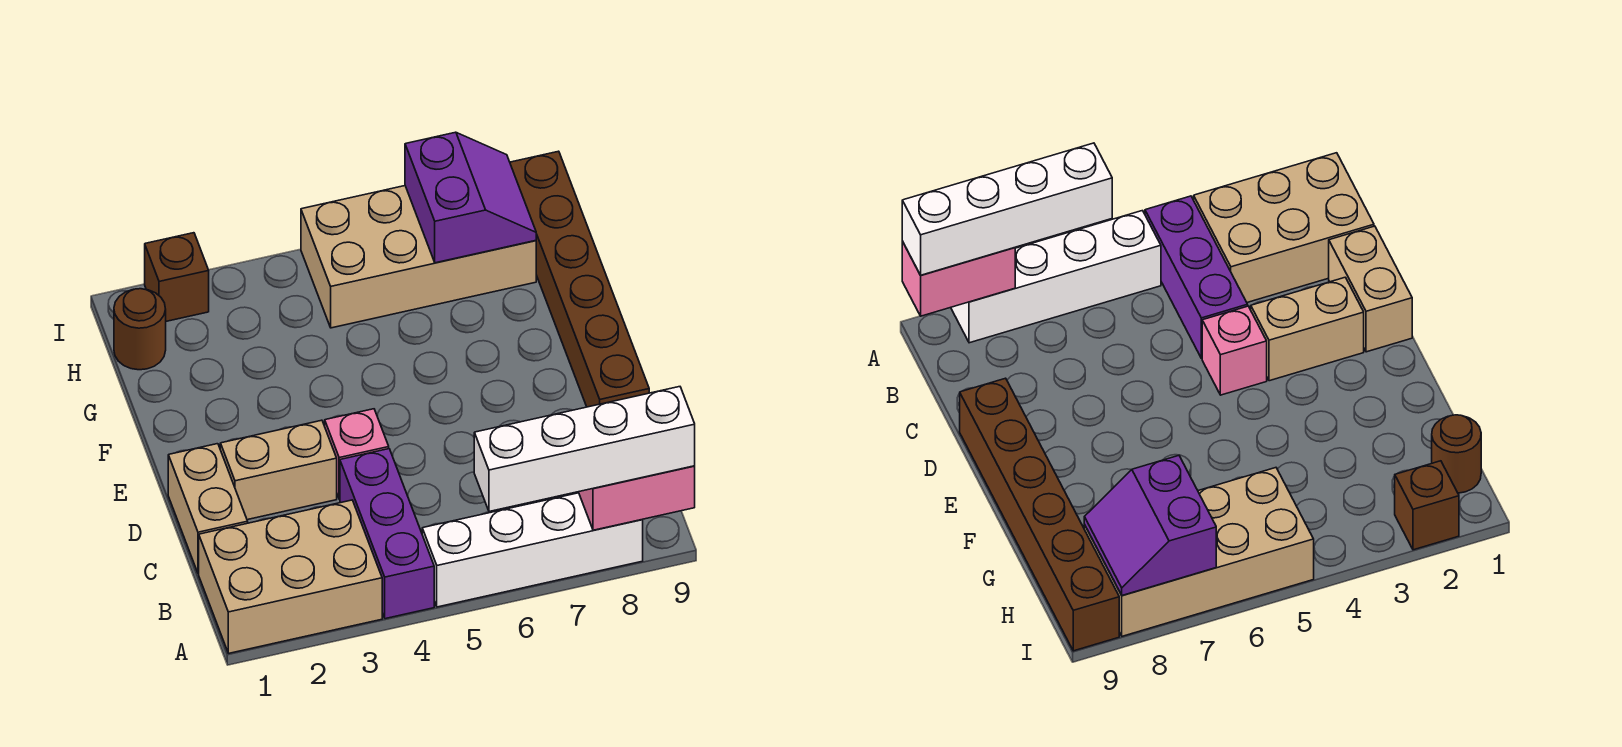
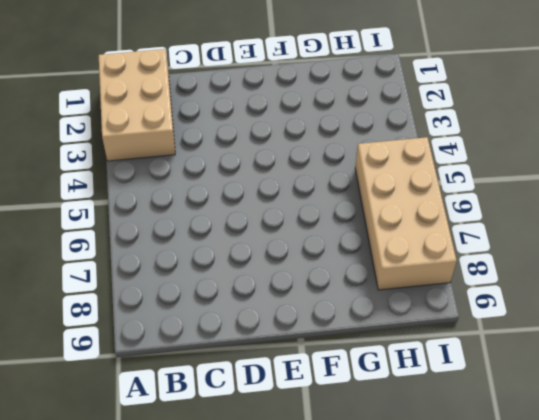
none -> purple 1x3 brick [340,449,434,619]
none -> white 1x4 brick [422,493,643,607]
none -> tan 1x2 brick [168,444,248,574]

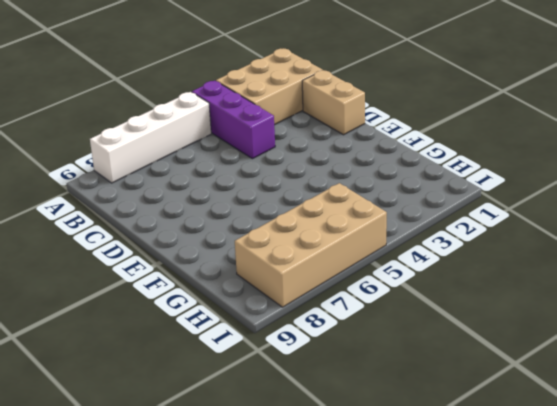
none -> tan 1x2 brick [220,420,337,520]
none -> pink 1x1 brick [325,409,389,499]
none -> brown 1x6 brick [510,151,649,407]

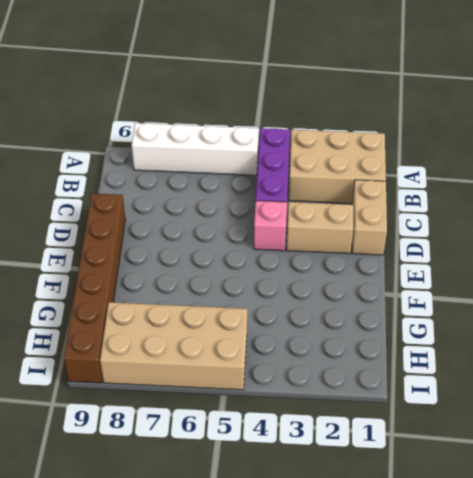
none -> brown 1x1 round brick [114,289,166,370]
none -> brown 1x1 brick [145,233,209,321]
none -> pink 1x2 brick [579,466,695,530]

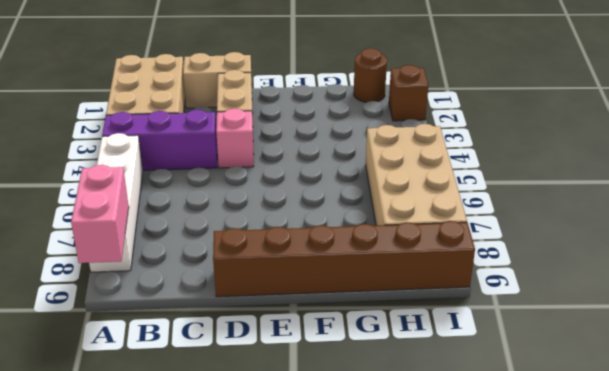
none -> purple 2x2 slope [405,132,536,263]
none -> white 1x4 brick [474,387,695,512]

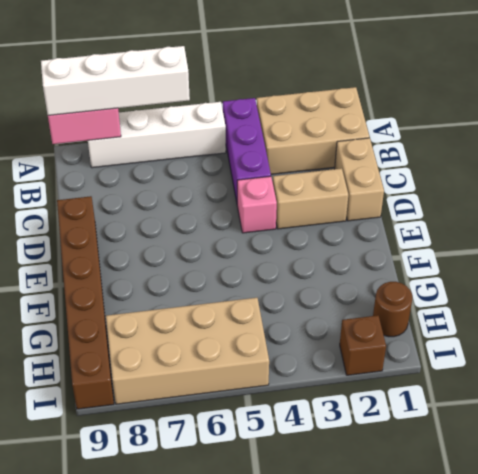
none -> purple 2x2 slope [405,132,536,263]

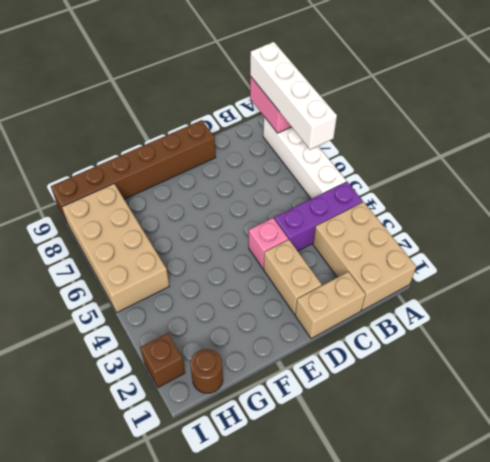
none -> purple 2x2 slope [405,132,536,263]

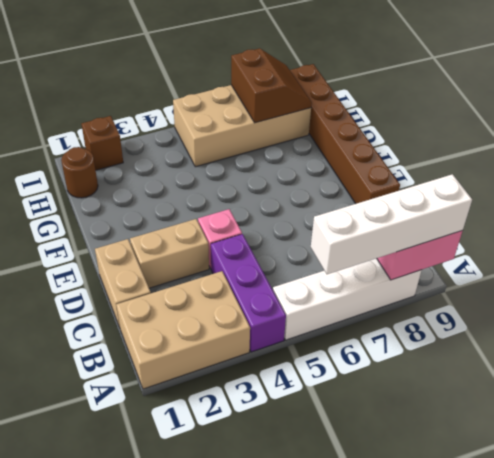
brown 2x2 slope [231,48,312,123] -> purple 2x2 slope [405,132,536,263]

